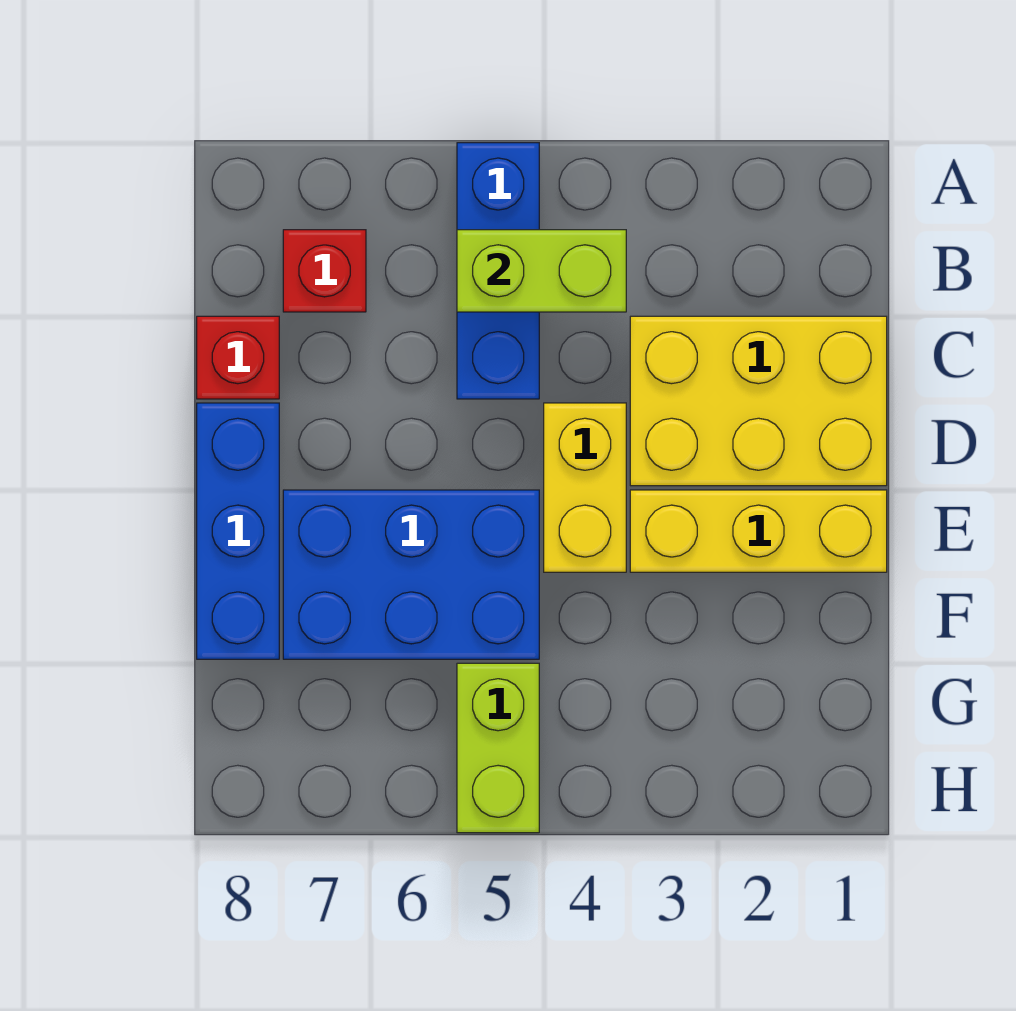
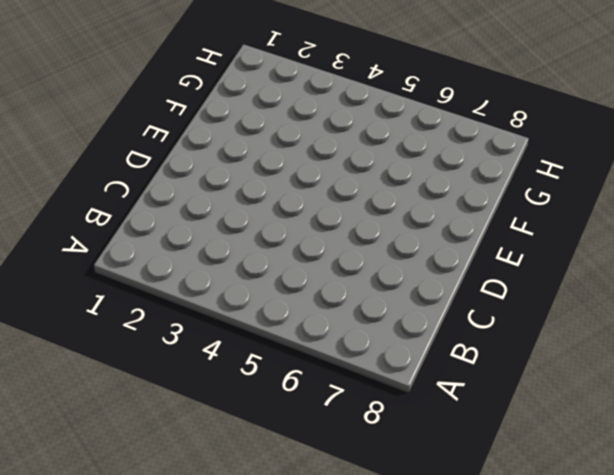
none -> blue 1x3 brick [457,143,539,399]
none -> red 1x1 brick [283,230,366,312]

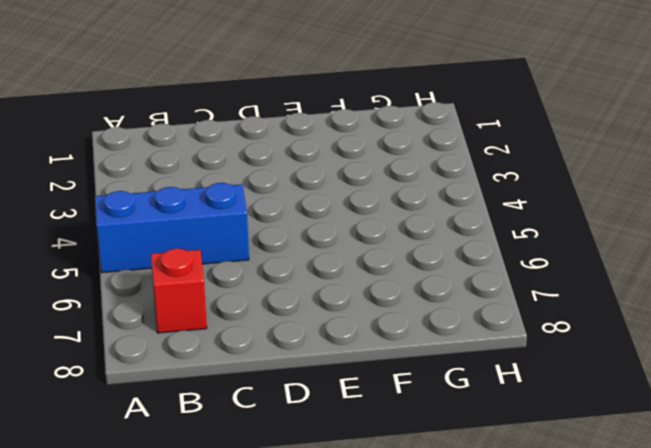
none -> yellow 2x3 brick [630,316,887,486]
none -> red 1x1 brick [197,316,279,399]

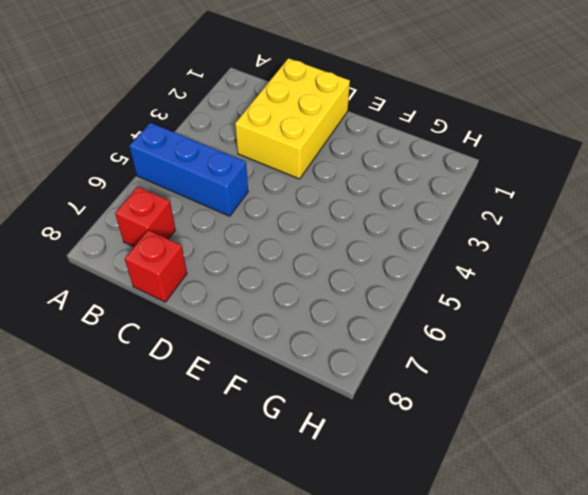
none -> yellow 1x2 brick [544,403,626,572]
none -> blue 1x3 brick [197,403,279,659]

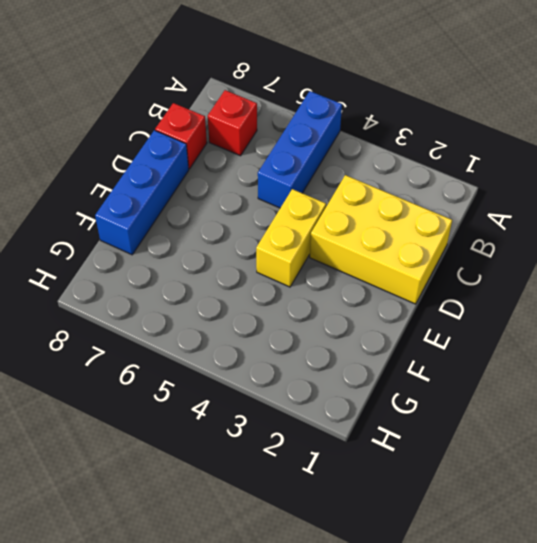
none -> yellow 1x3 brick [630,490,887,572]
none -> blue 2x3 brick [283,490,539,659]

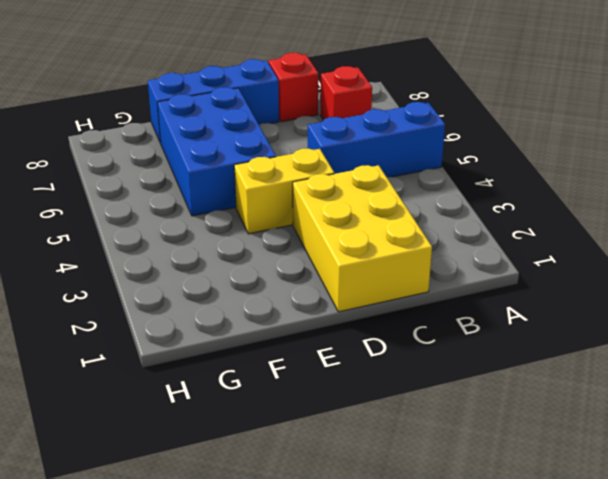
none -> yellow 1x3 brick [630,490,887,572]
none -> lime 1x2 brick [457,663,539,833]

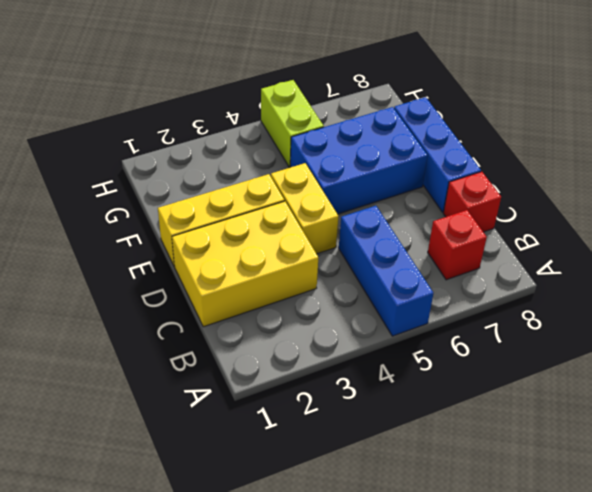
none -> lime 1x2 brick [457,230,626,312]

